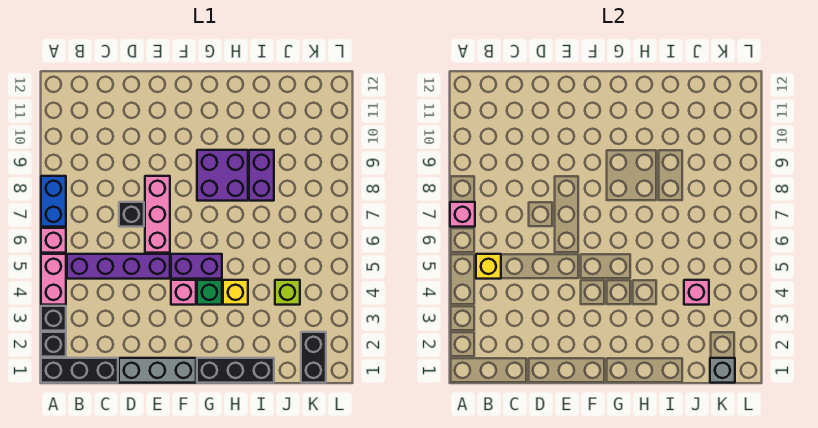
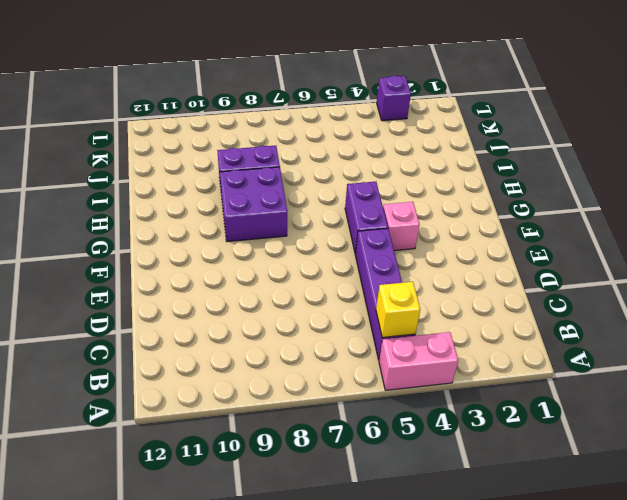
purple 1x1 brick [377,76,411,121] -> none
none -> black 1x3 brick [41,358,118,383]
none -> black 1x1 brick [41,332,66,357]
none -> black 1x1 brick [41,306,66,331]

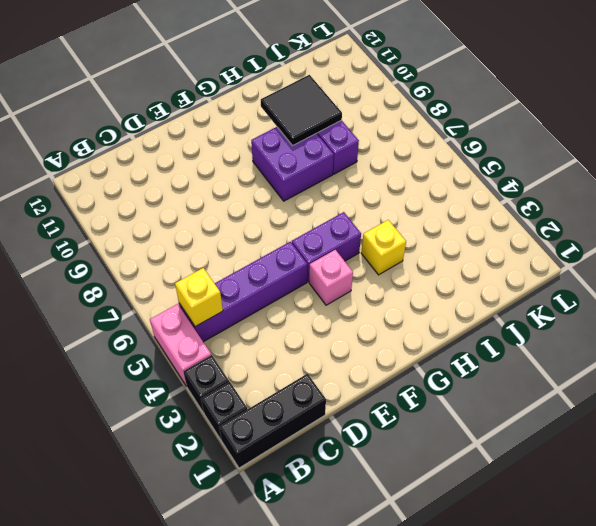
black 2x2 tile [261,75,342,146] -> none
none -> pink 1x1 brick [41,228,66,253]
none -> blue 1x2 brick [41,176,66,227]
none -> grey 1x3 brick [119,358,196,383]

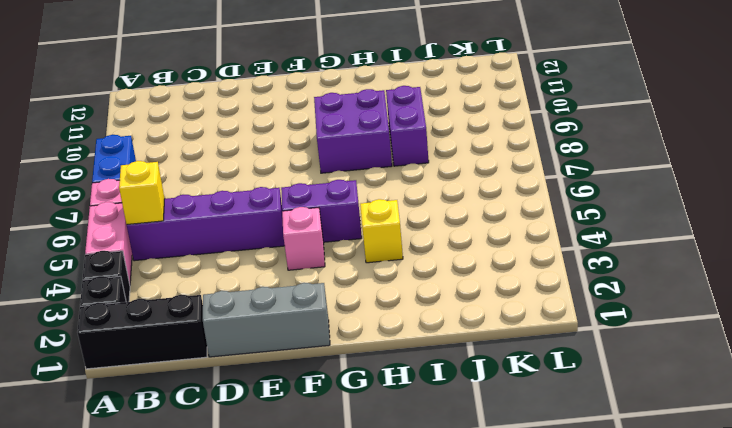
none -> black 1x1 brick [119,202,144,227]
none -> pink 1x3 brick [145,176,170,253]
none -> black 1x3 brick [197,358,274,383]

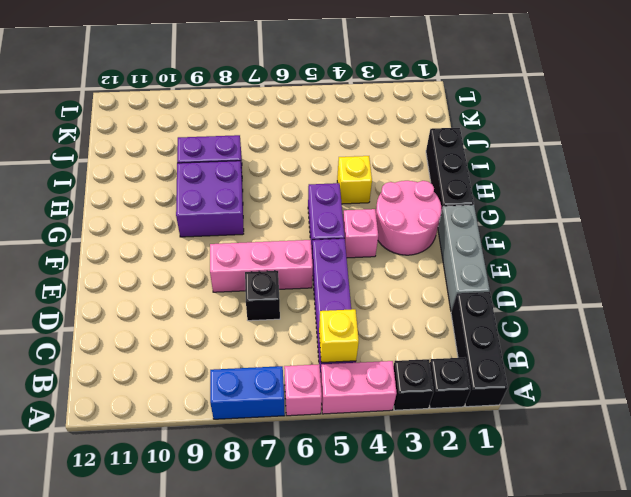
pink 2x2 round brick [376,181,442,255] -> none
none -> green 1x1 brick [197,280,222,305]
none -> lime 1x1 brick [275,280,300,305]
none -> black 1x2 brick [301,332,326,383]

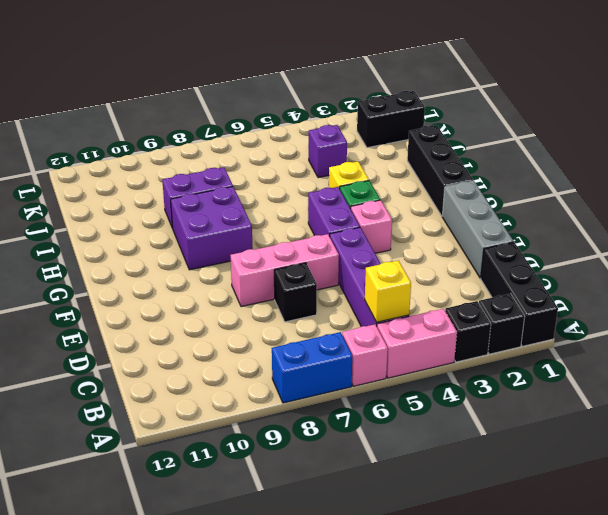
purple 1x1 brick [308,125,347,178] -> lime 1x1 brick [275,280,300,305]
none -> pink 1x1 brick [450,202,475,227]
none -> pink 1x1 brick [684,280,709,305]
none -> grey 1x1 brick [710,358,735,383]

